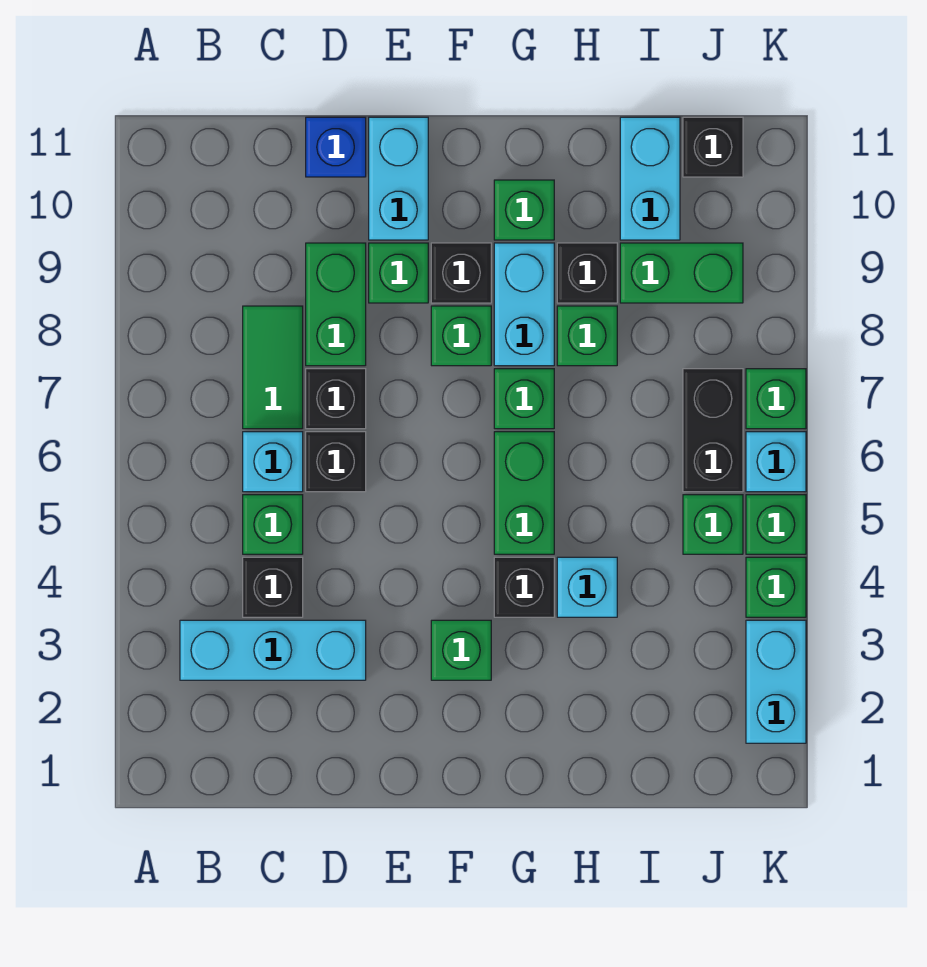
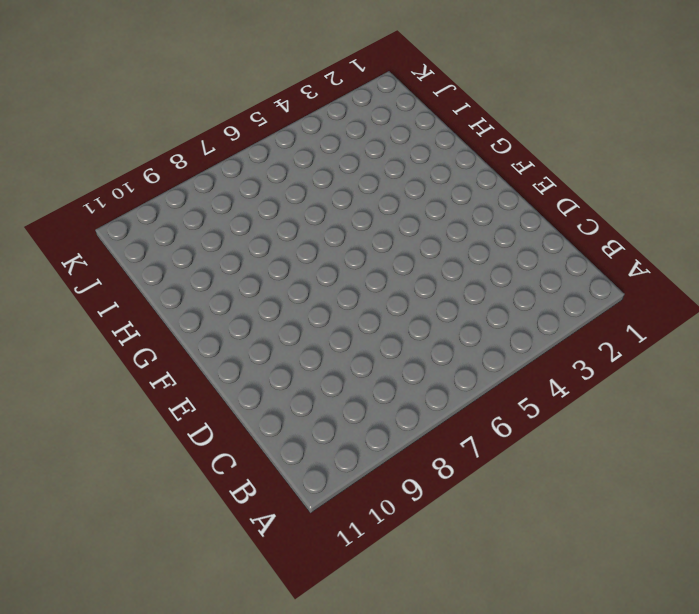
none -> cyan 1x3 brick [180,620,366,680]
none -> black 1x1 brick [243,557,303,617]
none -> green 1x1 brick [243,495,303,554]
none -> cyan 1x1 brick [243,432,303,492]

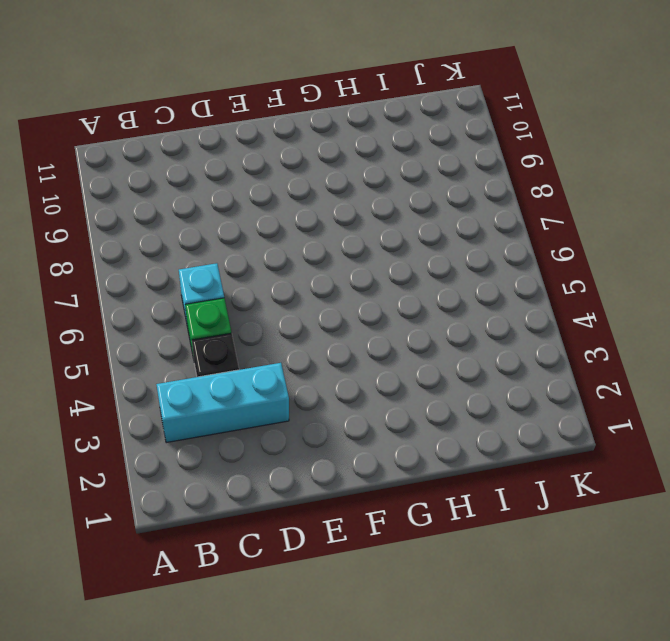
none -> green 1x2 tile [243,306,303,429]
none -> black 1x1 brick [306,432,366,492]
none -> black 1x1 brick [306,369,366,429]
none -> green 1x2 brick [306,243,366,366]

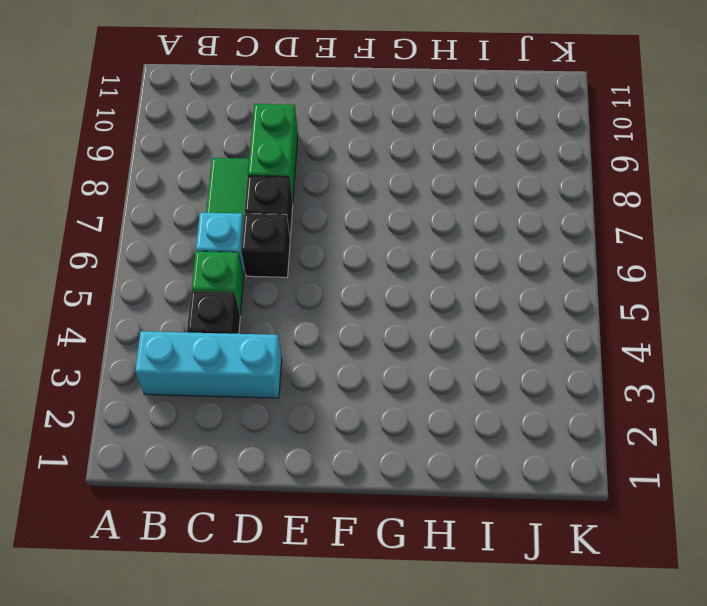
none -> blue 1x1 brick [306,117,366,177]
none -> green 1x1 brick [369,243,428,303]
none -> cyan 1x2 brick [369,117,428,240]
none -> green 1x1 brick [431,620,491,680]

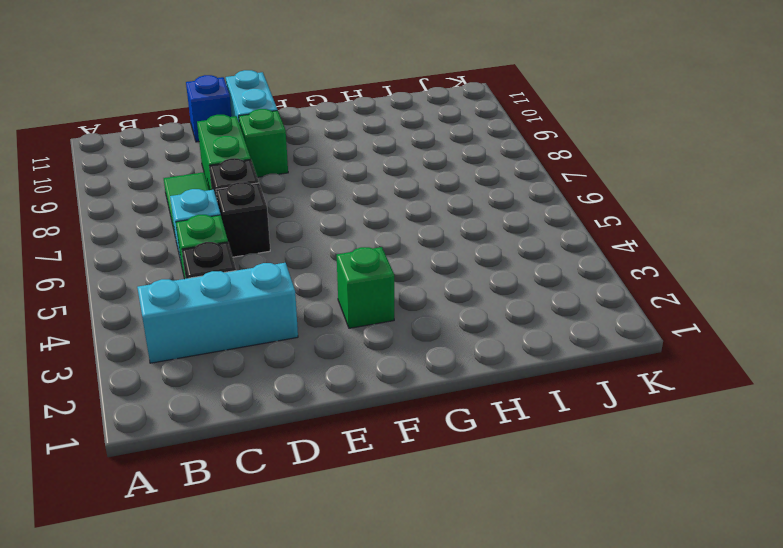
none -> green 1x1 brick [431,306,491,366]
none -> black 1x1 brick [431,243,491,303]
none -> black 1x1 brick [494,557,554,617]
none -> green 1x2 brick [494,432,554,554]

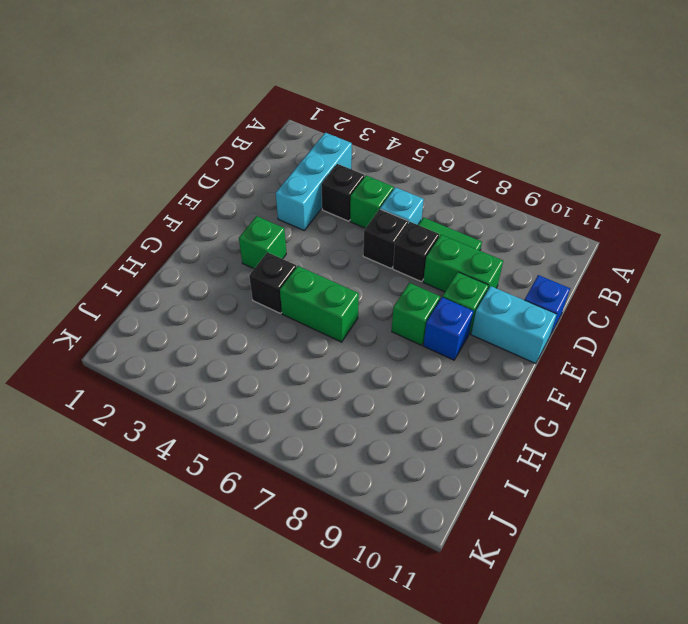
blue 1x1 brick [423,297,474,360] -> black 1x1 brick [431,243,491,303]
none -> green 1x1 brick [494,369,554,429]
none -> cyan 1x2 brick [494,243,554,366]
none -> green 1x1 brick [494,180,554,240]
none -> cyan 1x1 brick [557,557,617,617]

